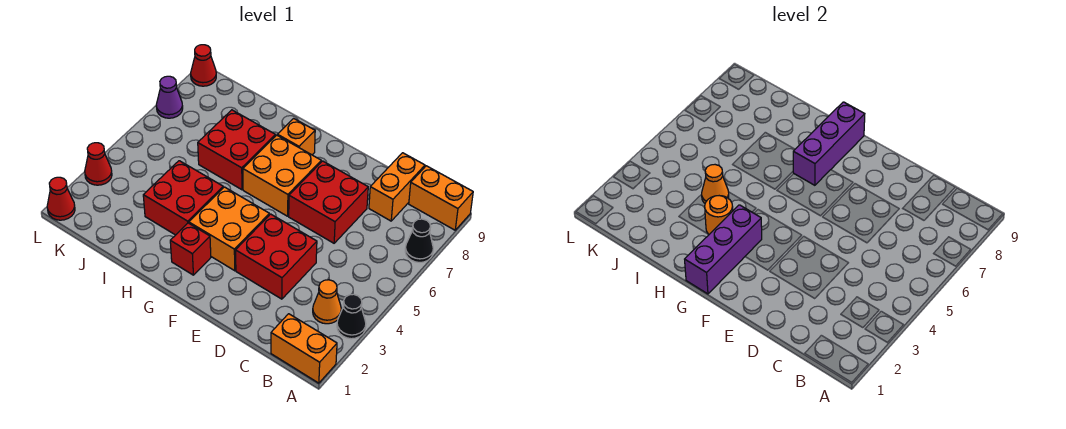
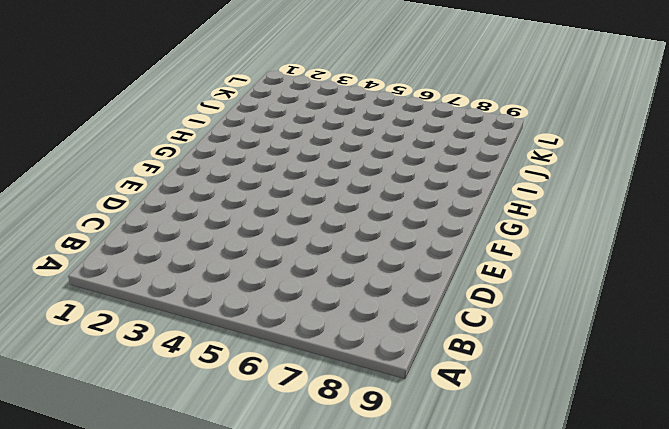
none -> orange 1x2 brick [271,314,337,383]
none -> black 1x1 cone [337,294,366,339]
none -> black 1x1 cone [405,219,433,262]

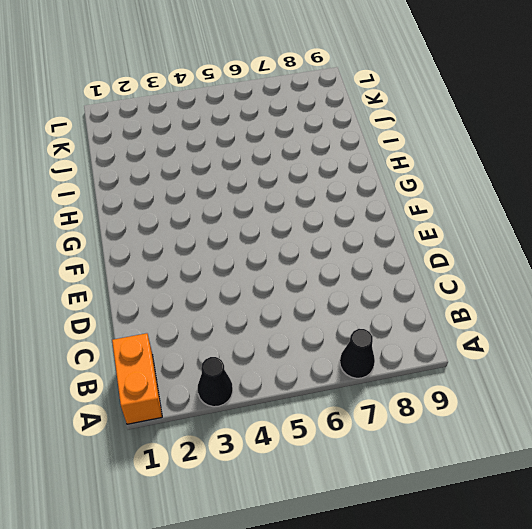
none -> orange 1x2 brick [409,166,473,230]
none -> orange 1x1 cone [313,280,341,324]
none -> orange 1x2 brick [369,153,425,221]

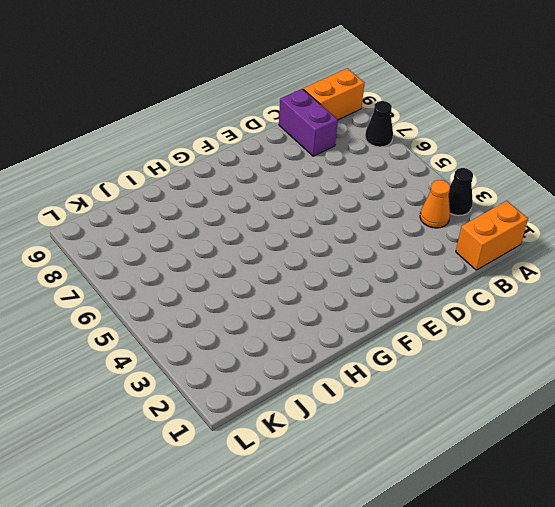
purple 1x2 brick [279,89,338,156] -> orange 1x2 brick [369,153,425,221]
none -> red 2x2 brick [236,214,317,299]
none -> red 2x2 brick [289,161,368,243]
none -> orange 2x2 brick [189,187,269,271]

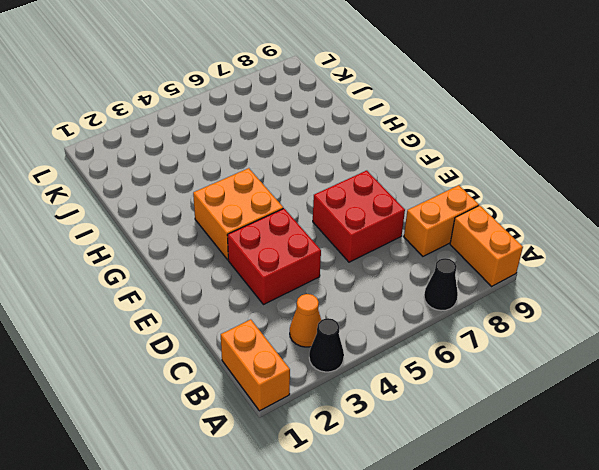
none -> orange 2x2 brick [243,135,321,216]
none -> red 1x1 brick [170,223,211,275]
none -> orange 1x1 brick [277,118,315,155]

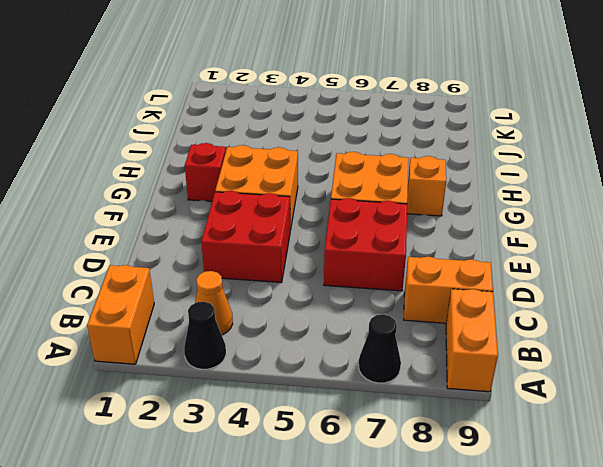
none -> red 2x2 brick [143,161,223,235]
none -> red 2x2 brick [198,110,276,190]
none -> red 1x1 cone [47,177,75,220]

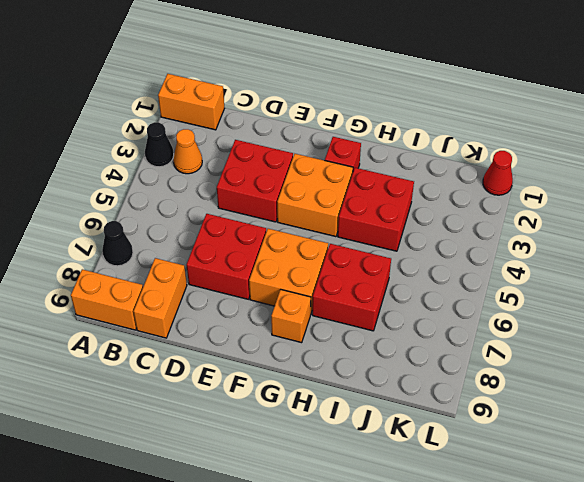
none -> red 1x1 cone [85,143,112,185]
none -> purple 1x1 cone [156,76,183,118]
none -> red 1x1 cone [191,45,216,86]

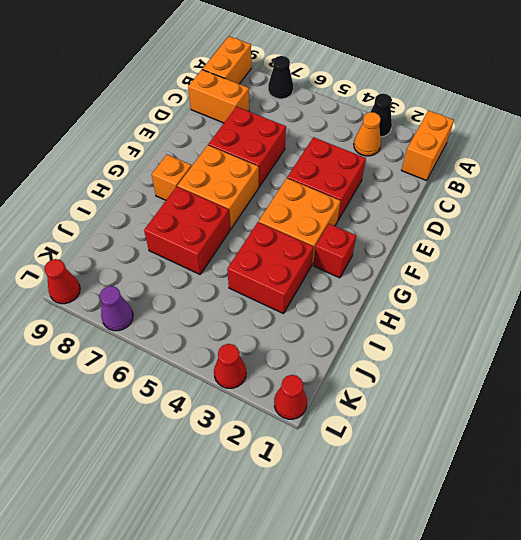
none -> purple 1x3 brick [685,205,762,294]
none -> purple 1x3 brick [793,102,865,185]
none -> orange 1x1 round brick [705,196,733,234]

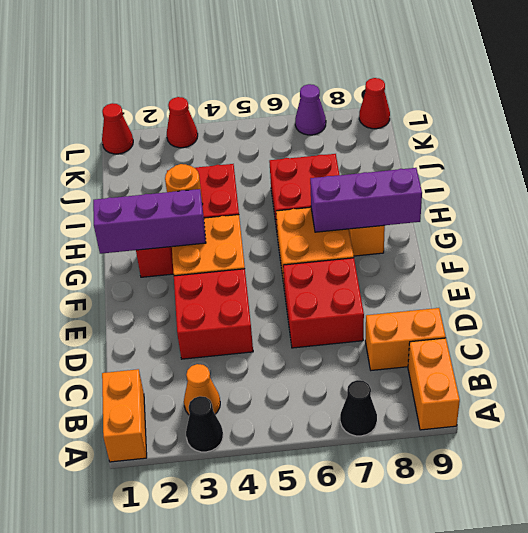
none -> orange 1x1 cone [702,165,729,203]

